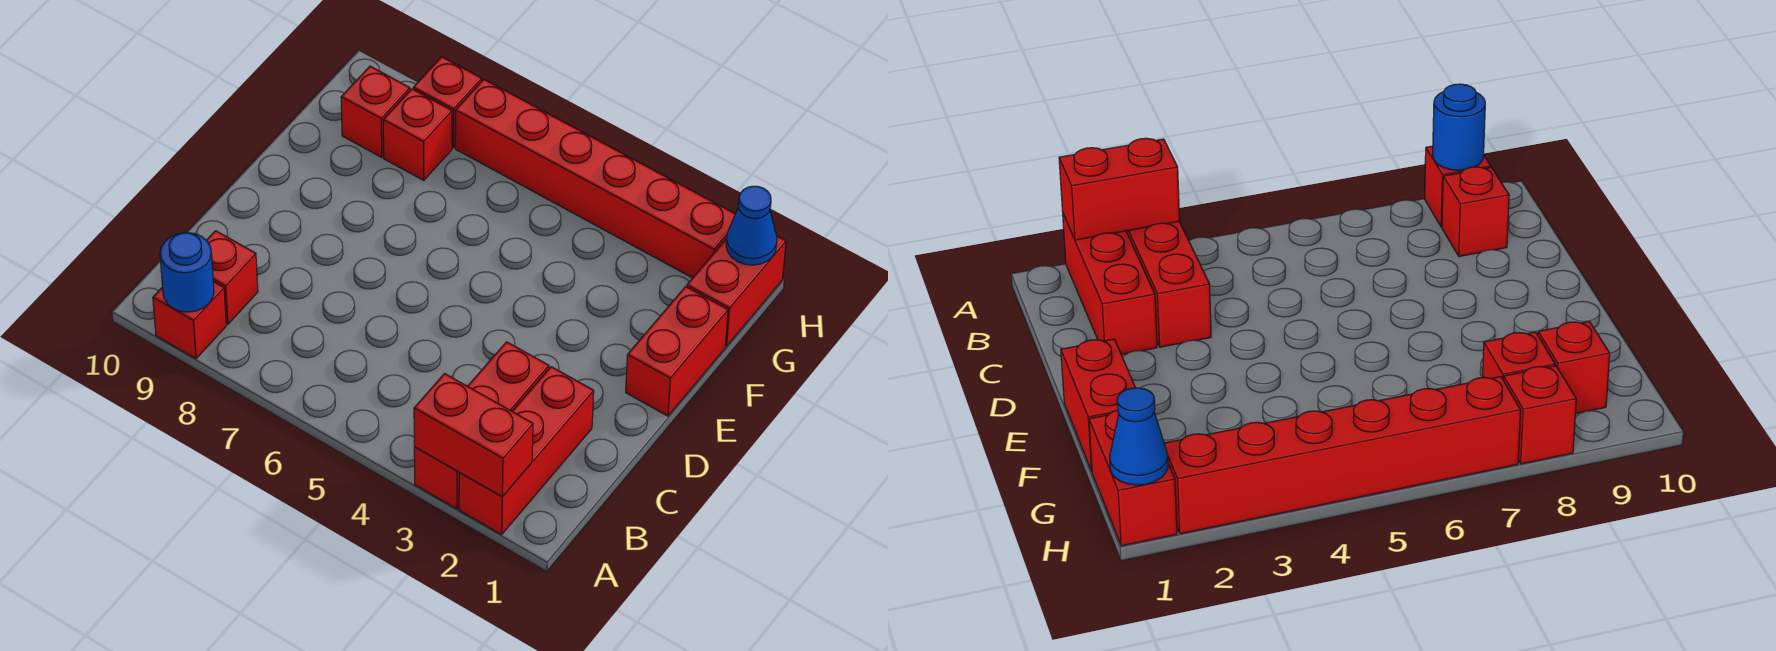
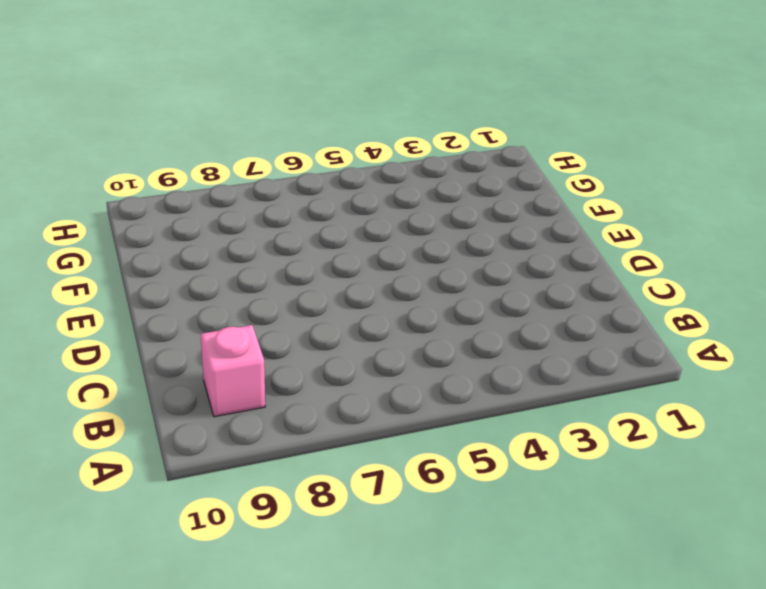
pink 1x1 brick [201,325,265,417] -> red 1x1 brick [207,231,258,324]
none -> red 1x3 brick [459,367,594,535]
none -> red 1x3 brick [414,342,549,509]
none -> red 1x1 brick [153,282,226,359]

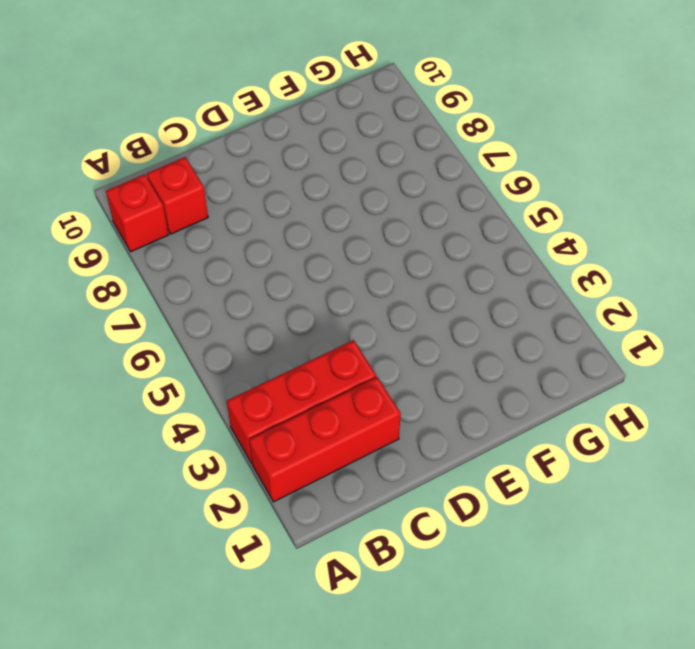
none -> red 1x2 brick [626,287,728,416]
none -> red 1x2 brick [687,236,786,346]
none -> red 1x1 brick [383,89,452,180]

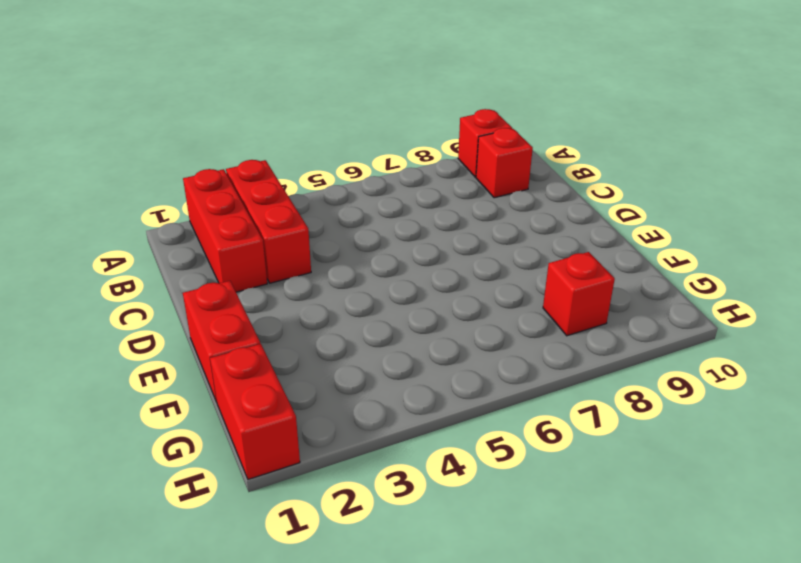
none -> red 1x1 brick [341,66,410,157]
none -> red 1x6 brick [455,80,735,278]
none -> red 1x1 brick [413,57,482,148]

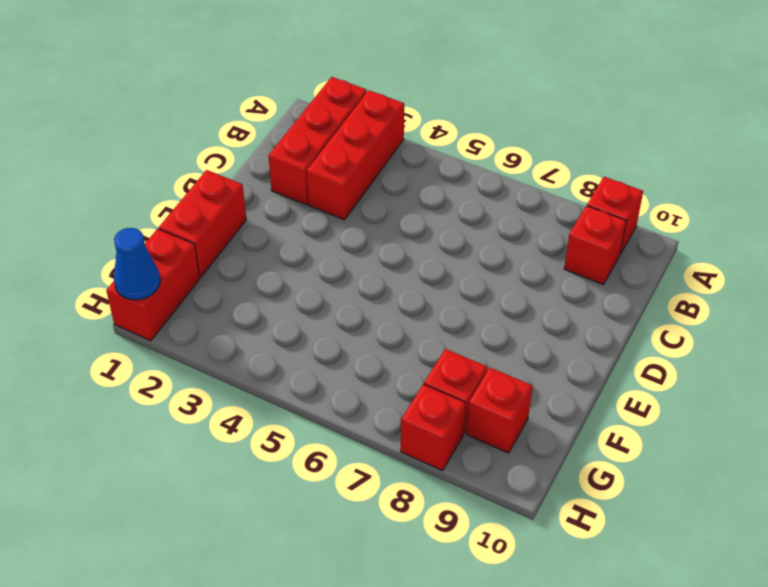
none -> red 1x6 brick [455,80,735,278]
none -> red 1x2 brick [414,374,533,497]
none -> blue 1x1 round brick [160,233,214,312]

